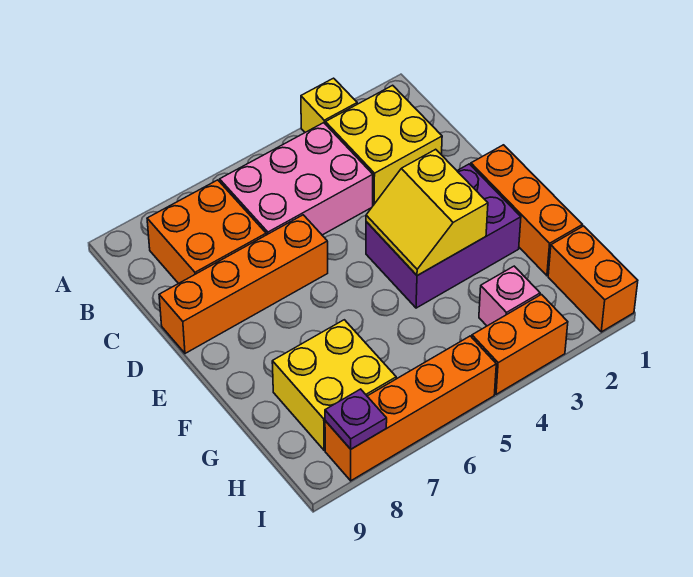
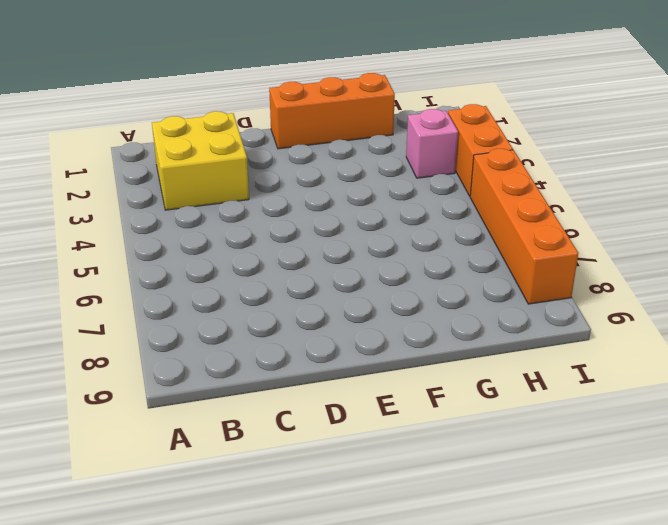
none -> yellow 1x1 brick [301,78,357,132]
none -> pink 2x3 brick [220,123,373,235]
none -> orange 2x2 brick [147,180,266,284]

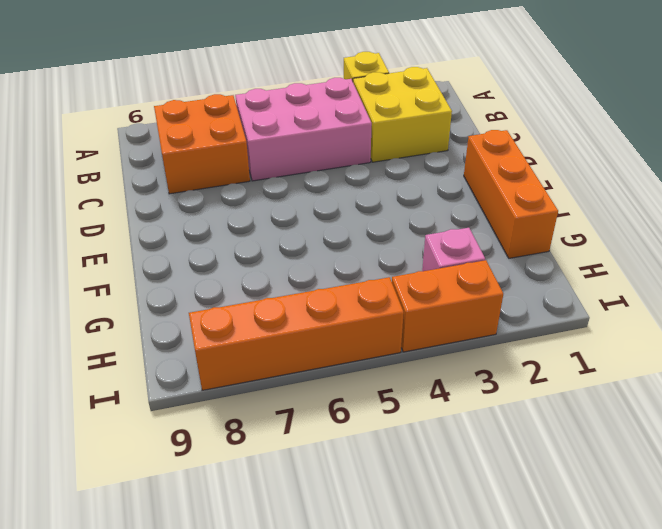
none -> orange 1x4 brick [159,215,328,353]
none -> purple 2x3 brick [366,164,521,308]
none -> yellow 2x2 brick [272,320,396,450]

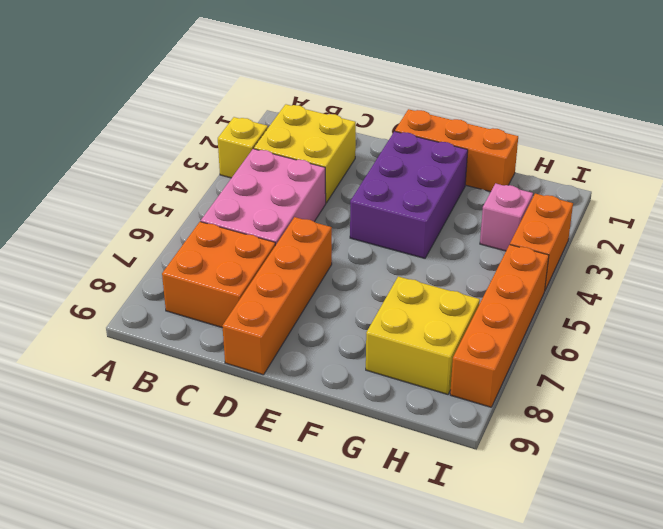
none -> orange 1x2 brick [548,226,638,332]
none -> yellow 2x2 slope [366,149,488,276]
none -> purple 1x1 plate [325,389,387,449]

